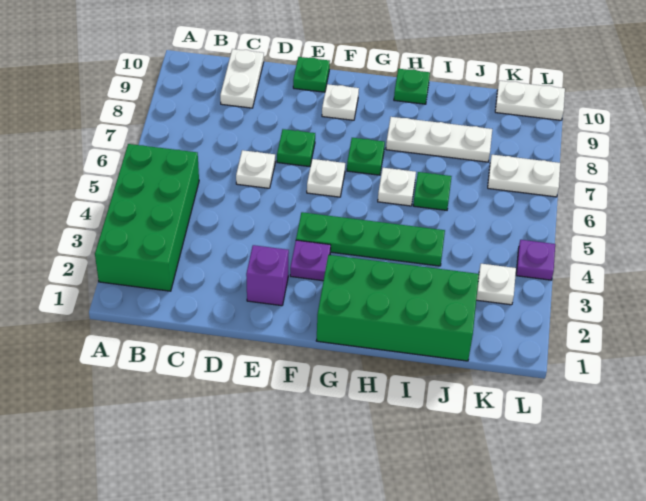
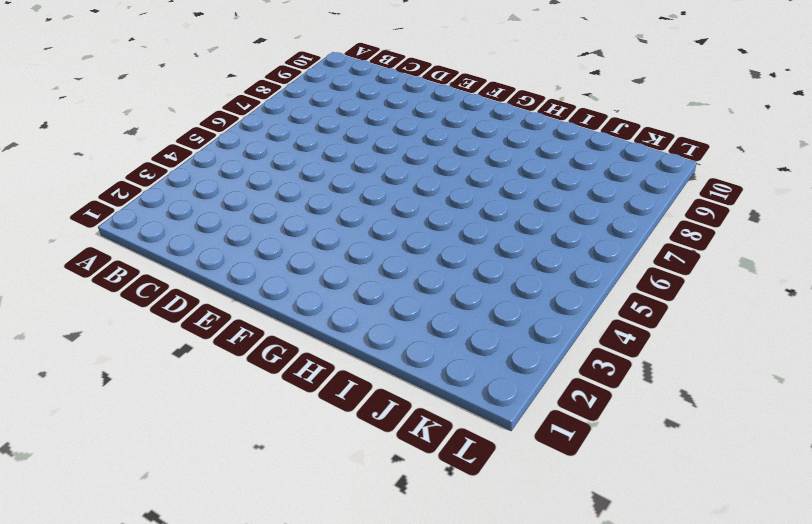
none -> green 2x4 brick [95,144,199,291]
none -> white 1x2 plate [220,49,264,108]
none -> white 1x1 plate [236,150,275,188]

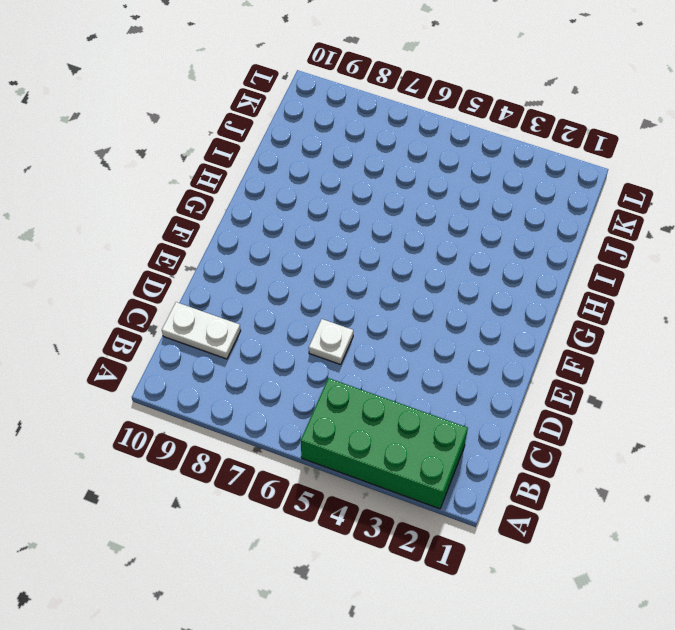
none -> purple 1x1 brick [246,245,289,306]
none -> green 1x1 plate [277,129,315,167]
none -> green 1x1 plate [293,57,330,92]

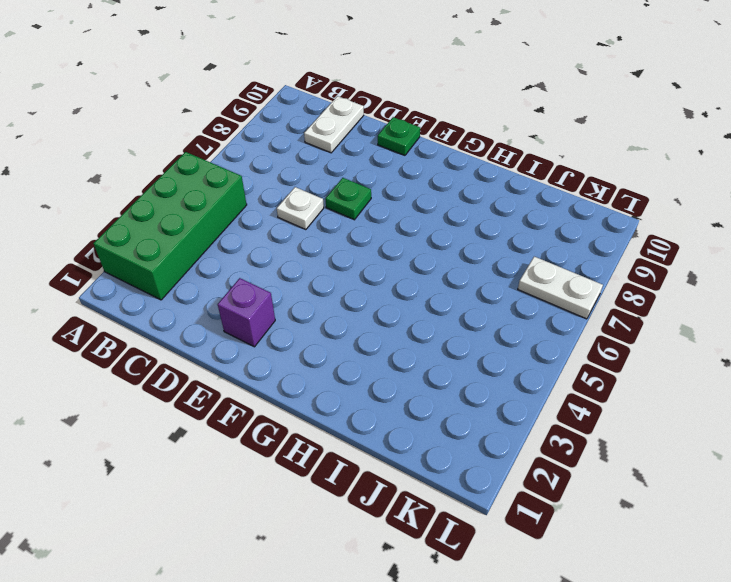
none -> purple 1x1 plate [290,240,331,281]
none -> green 1x4 plate [296,212,445,266]
none -> white 1x1 plate [307,159,345,197]

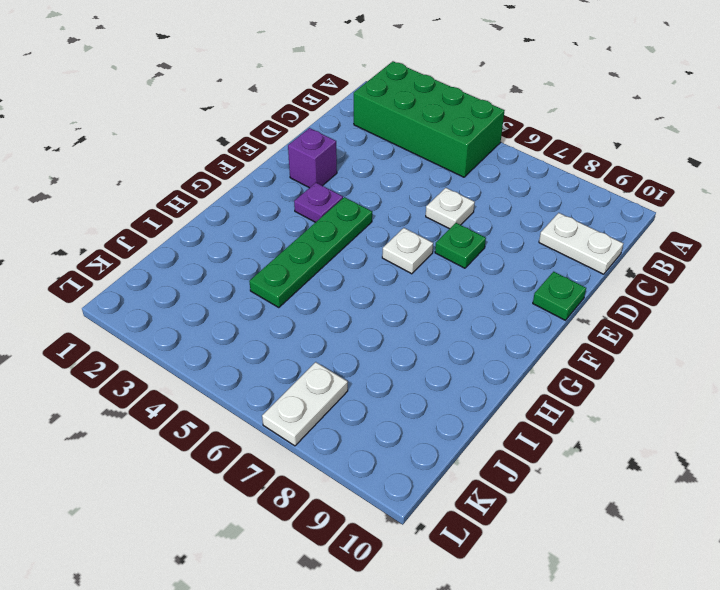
none -> white 1x1 plate [322,84,359,120]
none -> green 2x4 brick [316,255,479,361]
none -> green 1x1 plate [347,138,385,175]

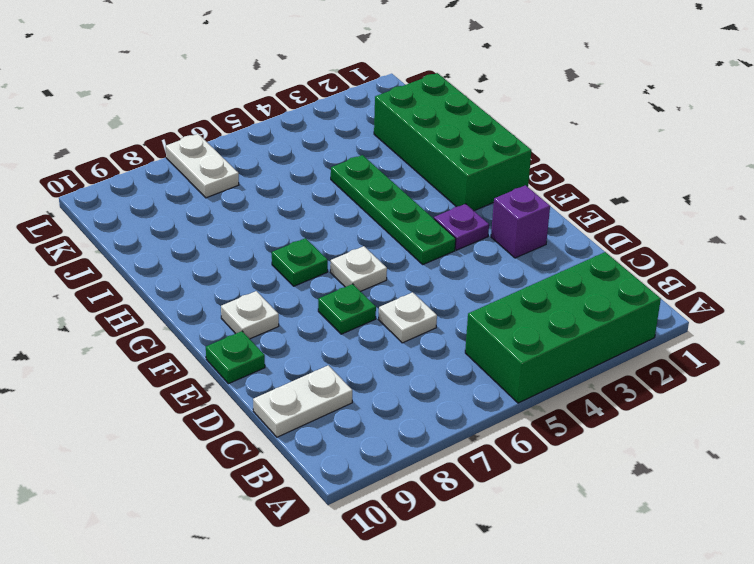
none -> white 1x1 plate [378,168,416,206]
none -> white 1x3 plate [386,117,492,162]
none -> green 1x1 plate [394,69,430,104]

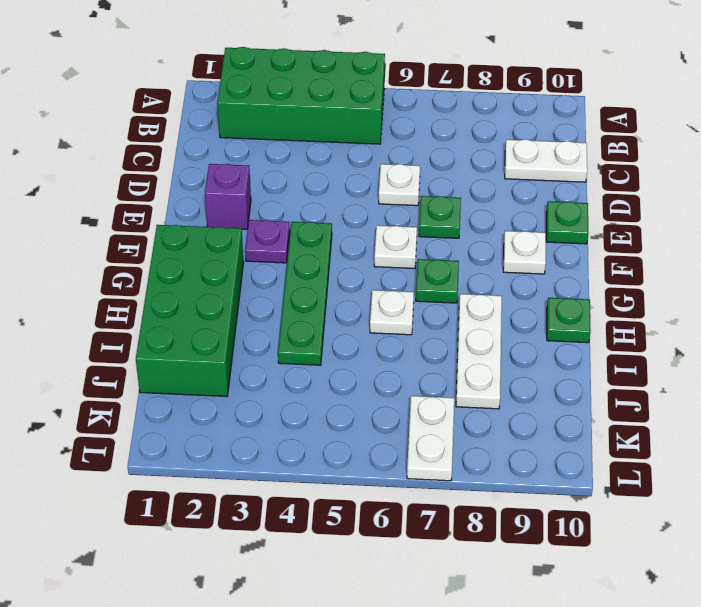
none -> green 1x1 plate [413,172,452,210]
none -> white 1x1 plate [476,264,516,305]
none -> white 1x2 plate [495,81,565,120]

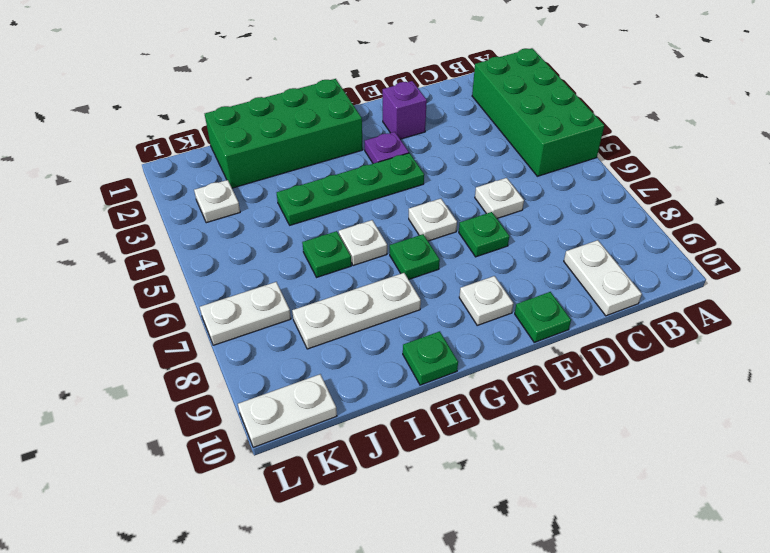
none -> purple 1x1 plate [516,240,555,280]

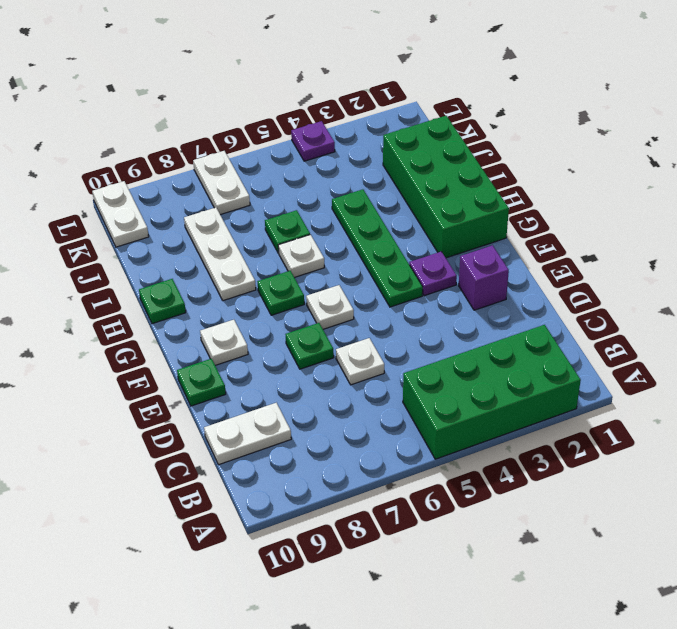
none -> white 1x1 plate [476,264,516,305]

